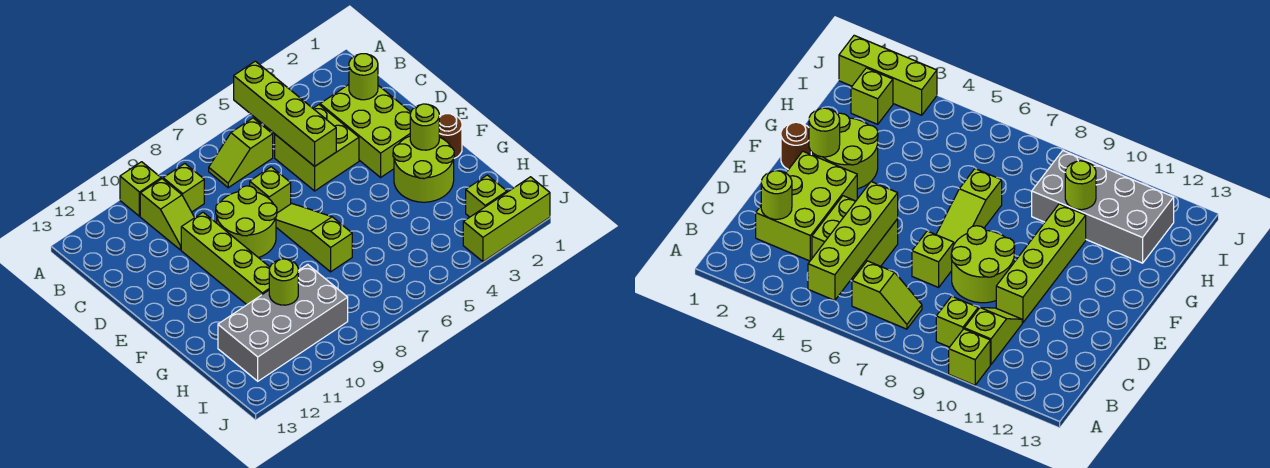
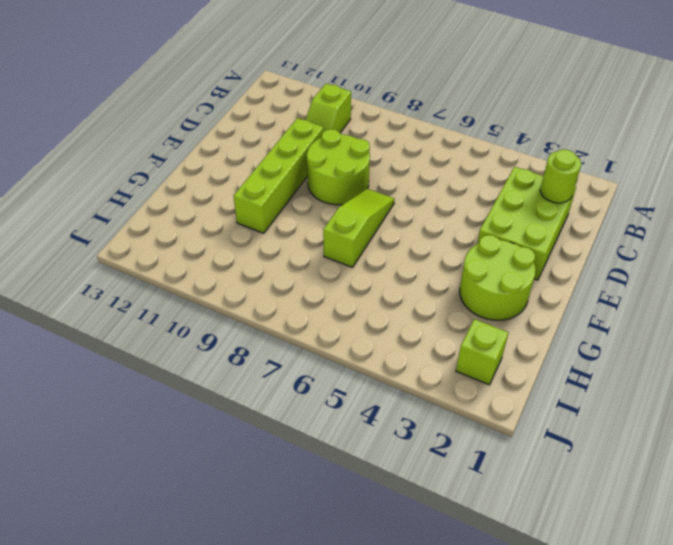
none -> lime 1x1 brick [120,162,161,216]
none -> lime 1x2 slope [209,118,273,188]
none -> lime 1x1 brick [163,164,204,212]

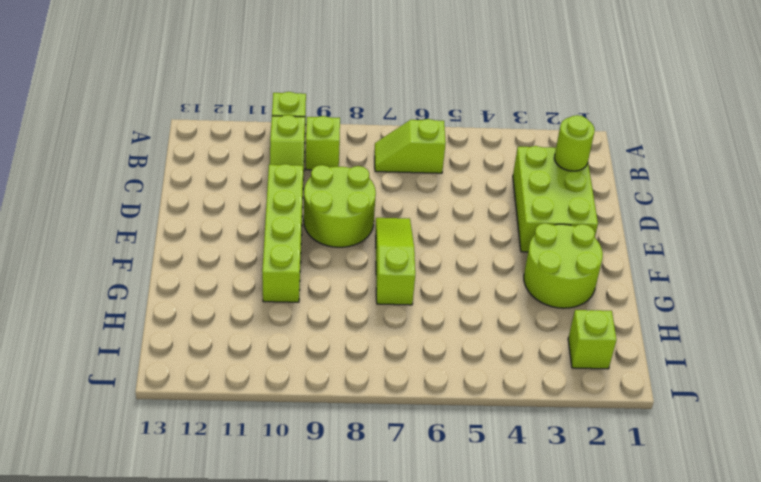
none -> lime 2x2 brick [275,105,359,191]
none -> lime 1x1 brick [250,167,291,213]
none -> brown 1x1 round brick [439,114,462,158]

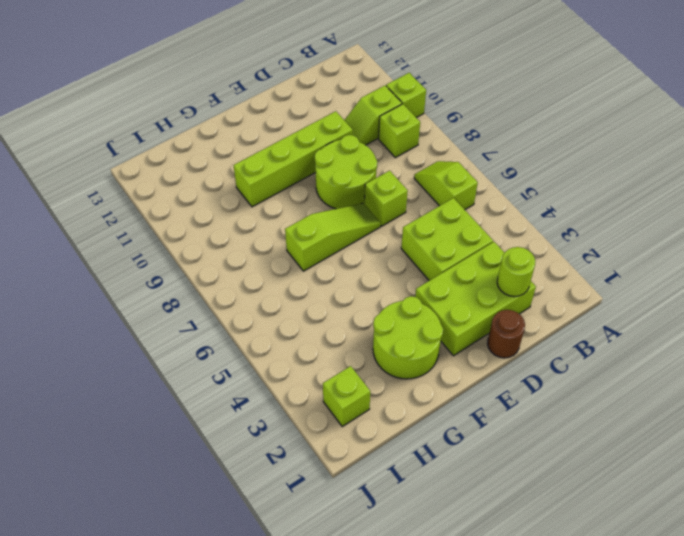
brown 1x1 round brick [487,310,525,358] -> brown 1x1 round brick moved to [439,114,462,158]
none -> grey 2x4 brick [218,264,348,381]
none -> lime 1x3 brick [463,177,550,262]
none -> lime 1x4 brick [234,61,336,166]

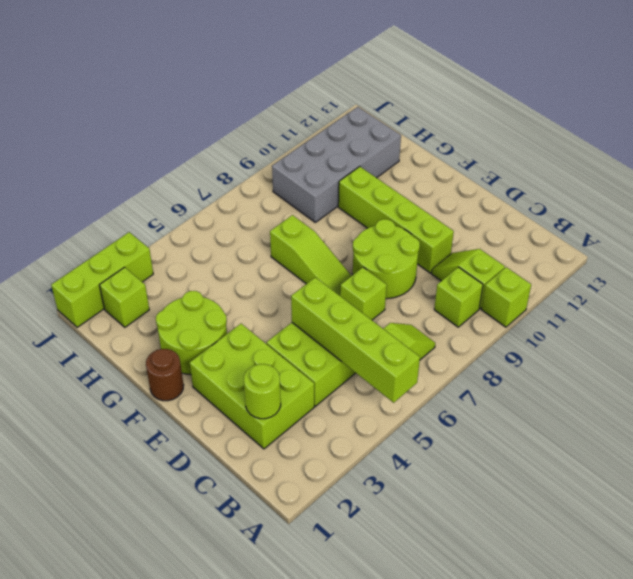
none -> lime 1x1 round brick [410,104,439,150]
none -> lime 1x1 round brick [269,259,298,305]

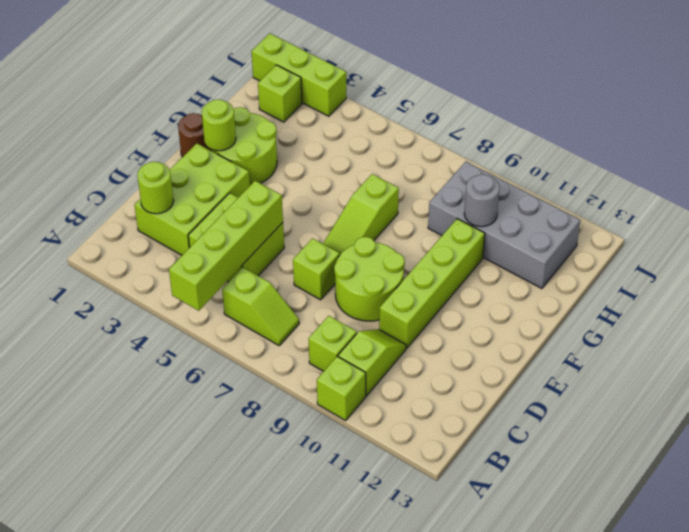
grey 1x1 round brick [464,174,500,227] -> lime 1x1 round brick [269,259,298,305]

